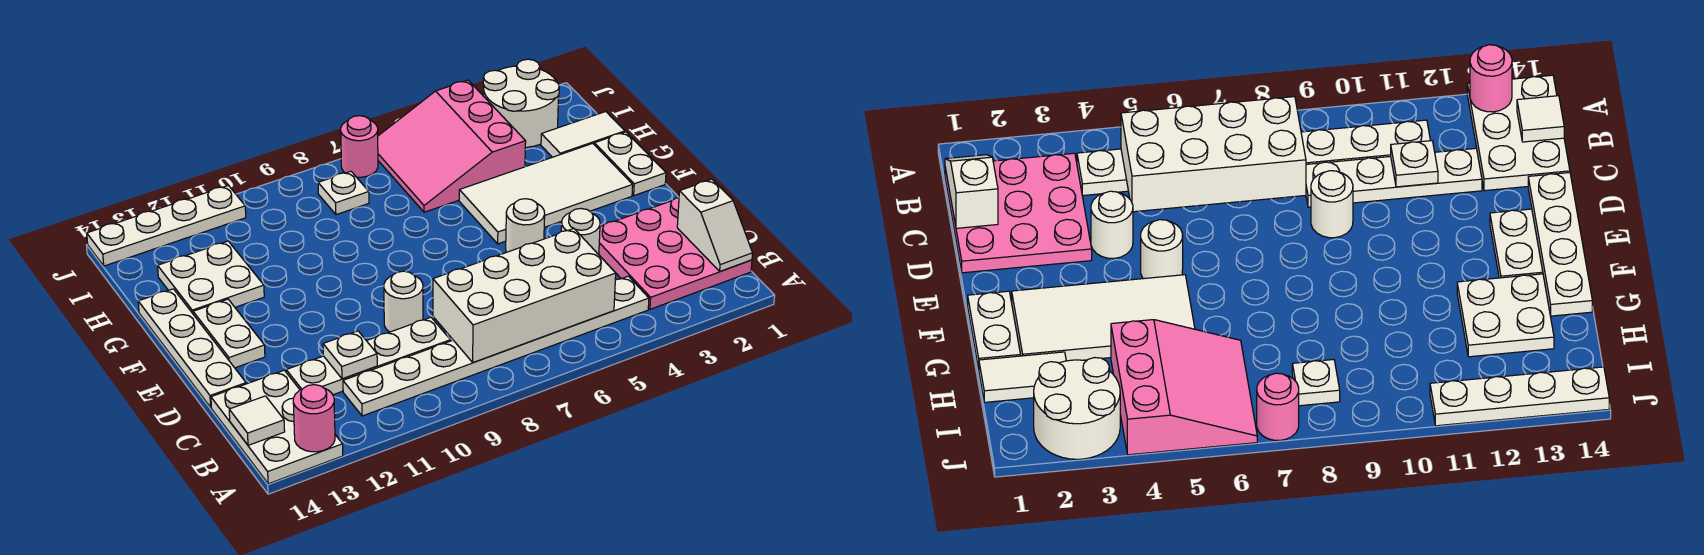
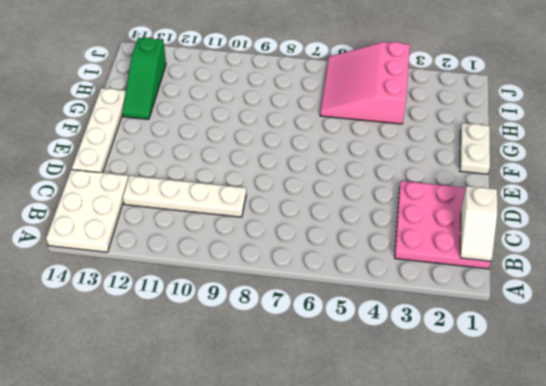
green 1x3 slope [122,38,166,119] -> white 2x2 plate [158,241,264,313]
none -> white 1x8 plate [343,276,649,416]
none -> white 1x1 round brick [561,209,600,255]
none -> white 1x1 round brick [384,271,423,332]

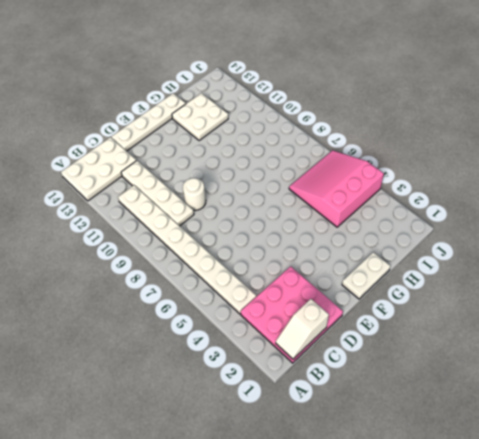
none -> white 1x1 round brick [561,209,600,255]
none -> white 1x1 round brick [506,199,545,252]
none -> white 1x2 plate [193,299,265,368]

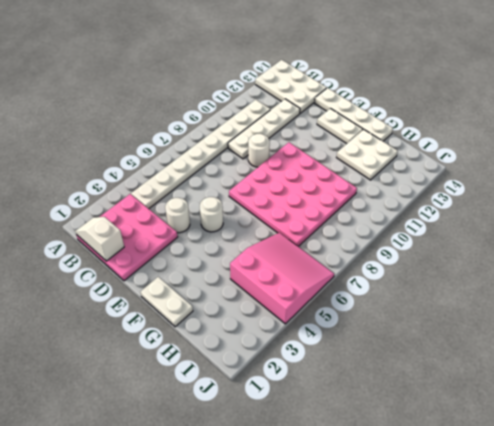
pink 4x4 plate [229,142,357,246] -> none
none -> white 2x4 tile [459,143,633,244]
none -> white 1x2 tile [541,112,625,157]
none -> white 2x2 round brick [483,59,559,147]

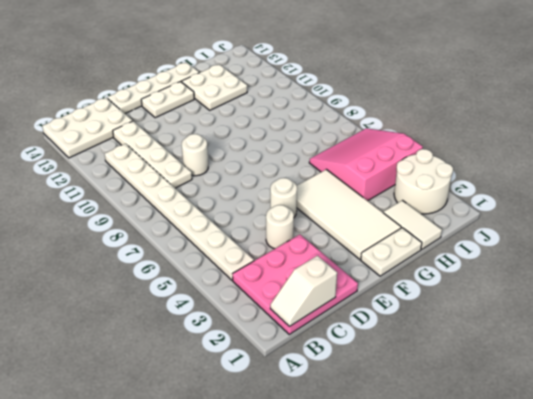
none -> white 1x1 plate [318,171,369,215]
none -> pink 1x1 round brick [341,116,378,177]
none -> white 1x4 plate [87,185,246,266]

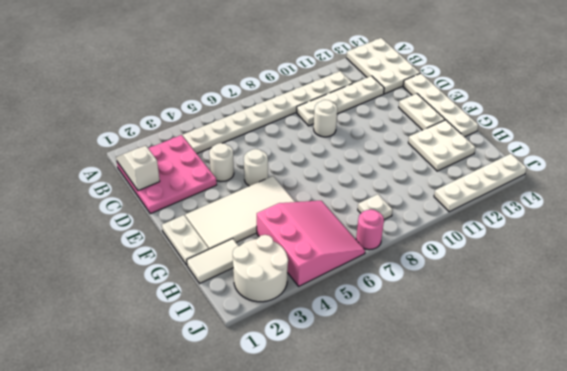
none -> pink 1x1 round brick [293,385,335,452]
none -> white 2x4 brick [433,228,616,363]
none -> white 1x1 tile [229,396,285,445]

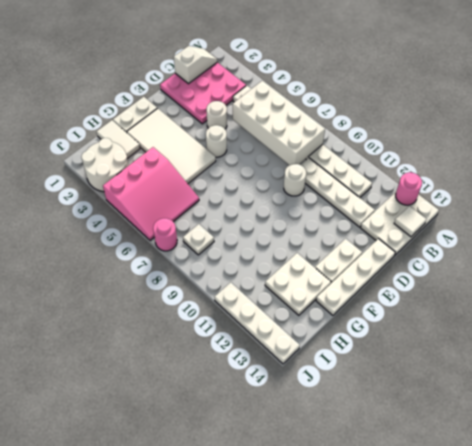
none -> white 1x1 plate [323,331,377,379]

